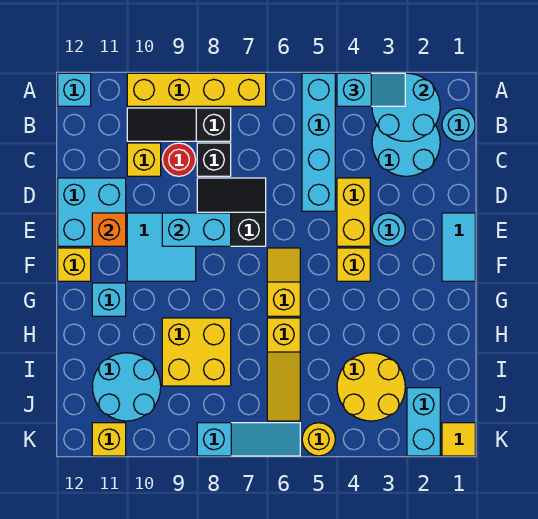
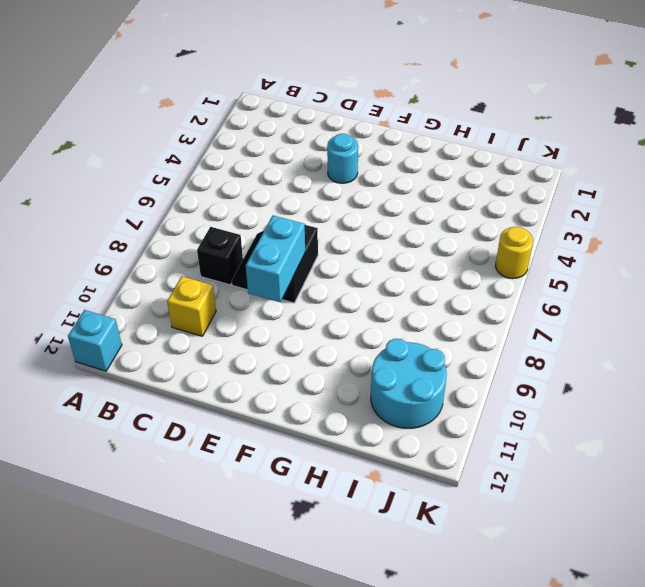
none -> cyan 1x4 brick [302,73,335,211]
none -> yellow 1x4 brick [127,73,266,106]
none -> cyan 1x1 round brick [442,108,475,141]
none -> cyan 2x2 round brick [372,125,440,176]

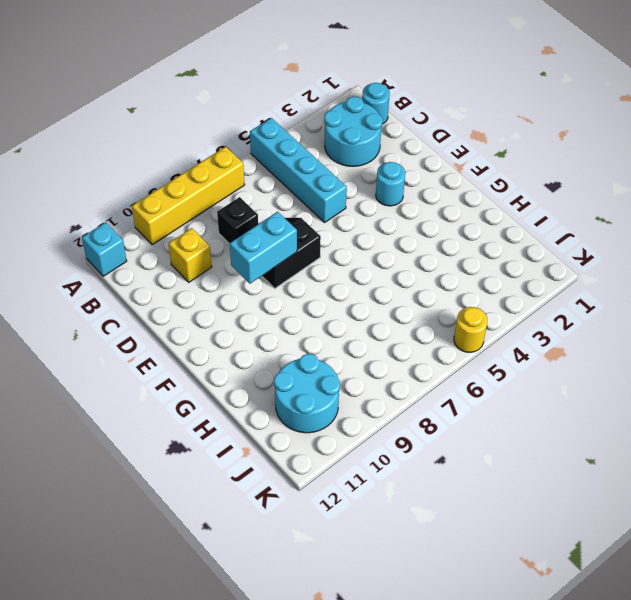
none -> black 1x3 slope [127,108,231,141]
none -> red 1x1 round brick [162,143,196,176]
none -> yellow 1x2 brick [337,178,370,246]
none -> cyan 2x2 brick [58,178,126,246]

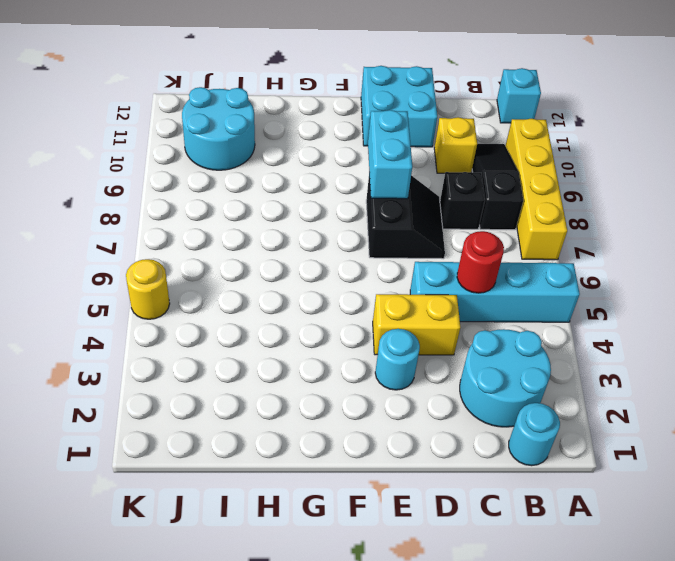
red 1x1 round brick [457,231,504,293] -> red 1x1 round brick moved to [162,143,196,176]
none -> cyan 1x2 tile [442,213,475,281]
none -> cyan 2x2 tile [127,213,196,281]
none -> yellow 1x1 brick [337,248,370,281]
none -> yellow 1x2 slope [267,248,300,316]

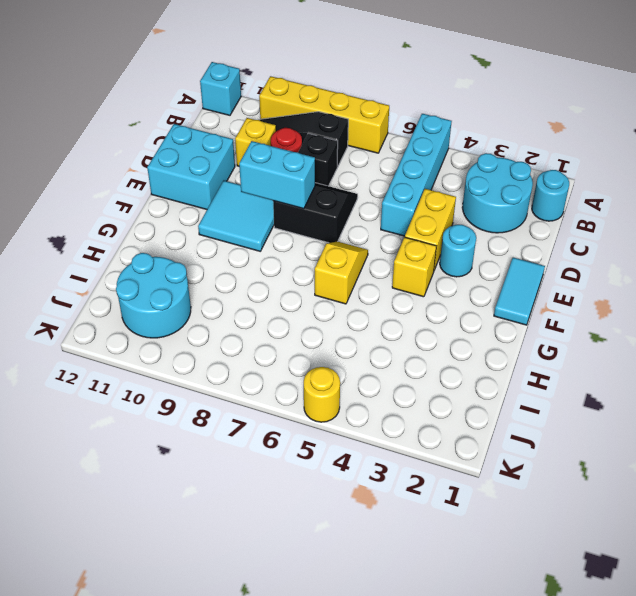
none -> yellow 1x1 brick [58,248,91,281]
none -> cyan 1x1 brick [92,283,126,316]
none -> yellow 1x3 slope [267,318,300,421]
none -> yellow 2x2 brick [162,318,231,386]

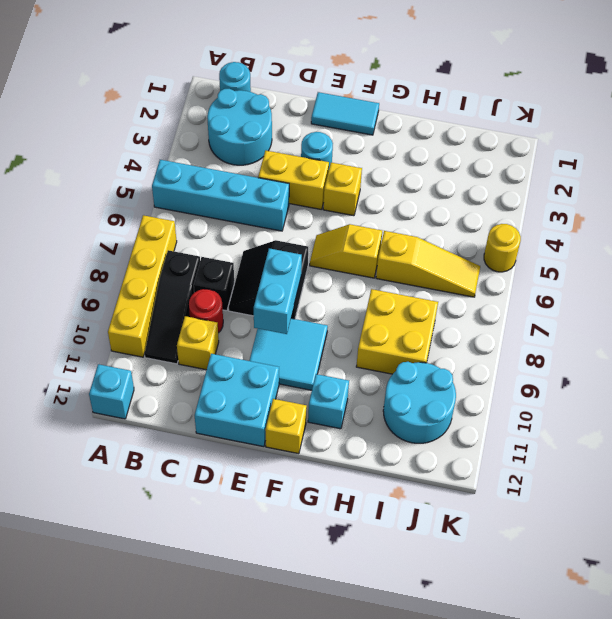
none -> yellow 2x2 round brick [337,353,405,421]
none -> cyan 1x2 brick [407,388,440,456]
none -> yellow 1x1 tile [442,423,475,456]
none -> cyan 1x3 slope [197,423,300,456]

